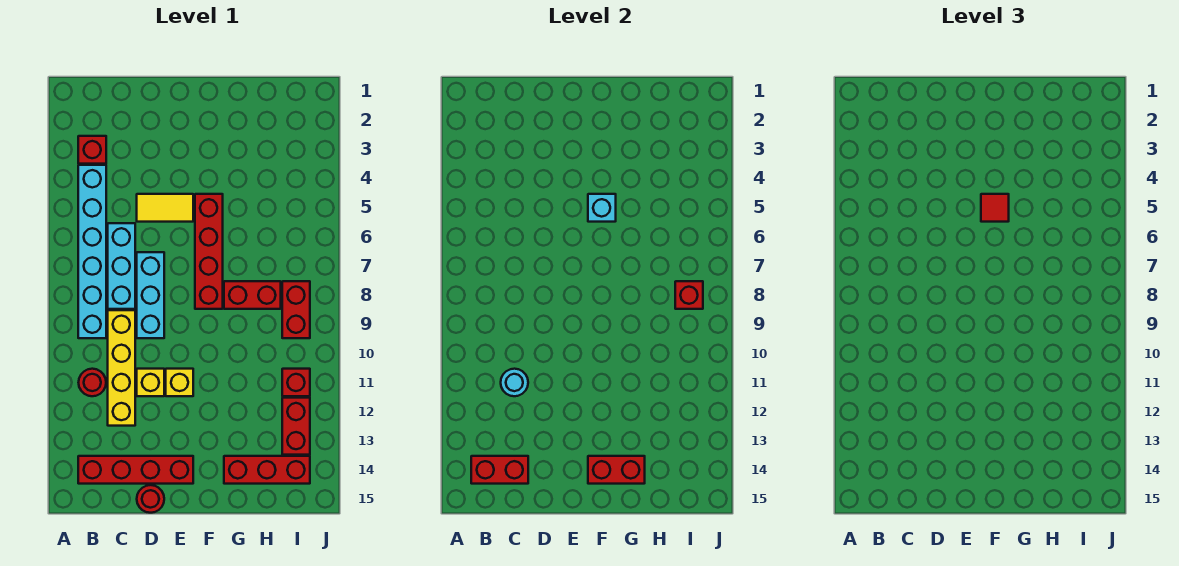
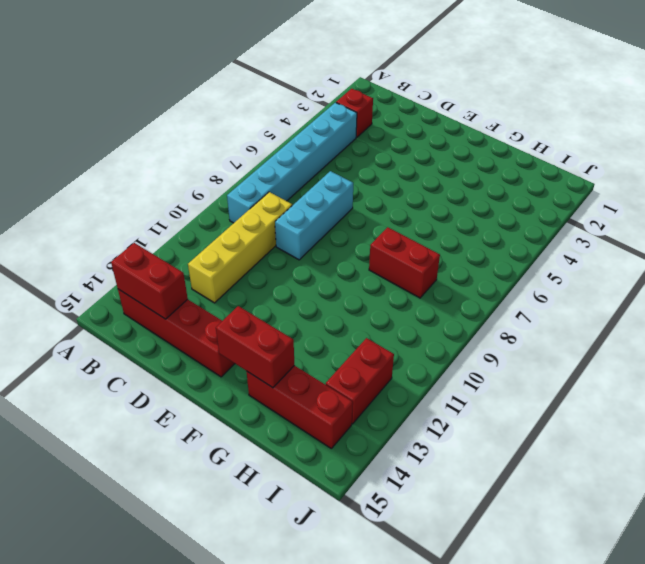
none -> red 1x1 round brick [79,369,106,396]
none -> cyan 1x3 brick [108,223,135,309]
none -> yellow 1x2 tile [137,194,193,222]

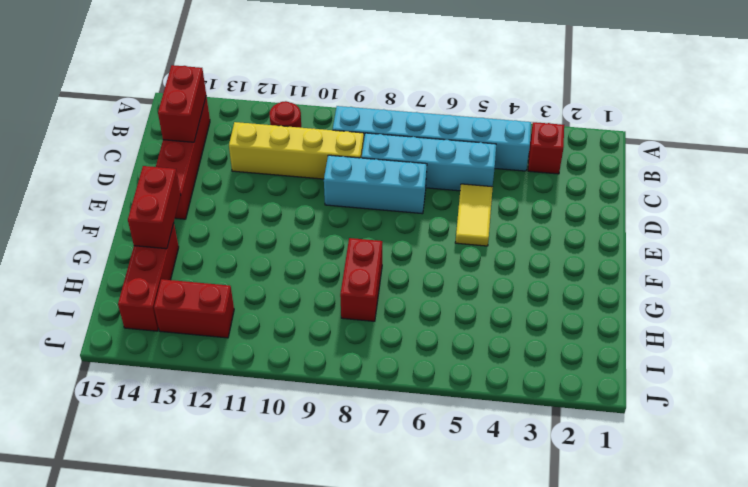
cyan 1x4 brick [362,133,496,191] -> cyan 1x3 brick [108,223,135,309]
none -> yellow 1x1 brick [137,369,164,396]
none -> red 1x1 round brick [137,485,164,513]
none -> yellow 1x1 brick [166,369,193,396]

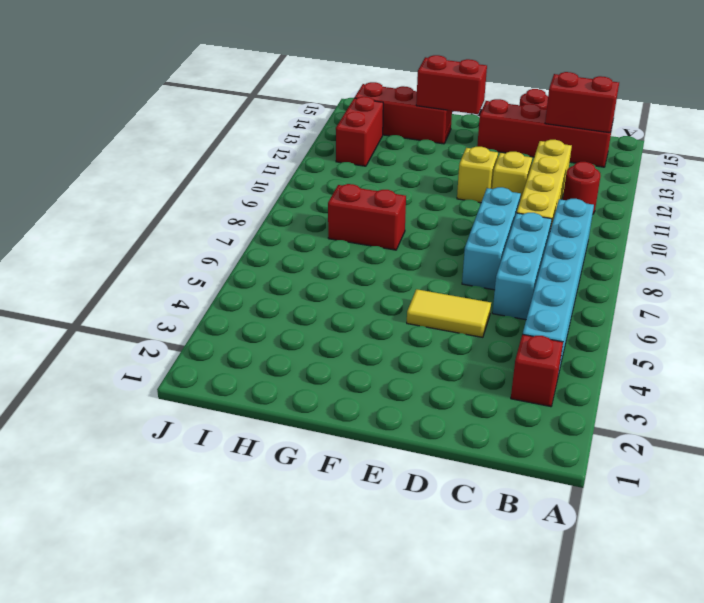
none -> red 1x4 brick [195,194,223,309]
none -> red 1x2 brick [282,281,310,338]
none -> red 1x1 brick [282,369,310,396]

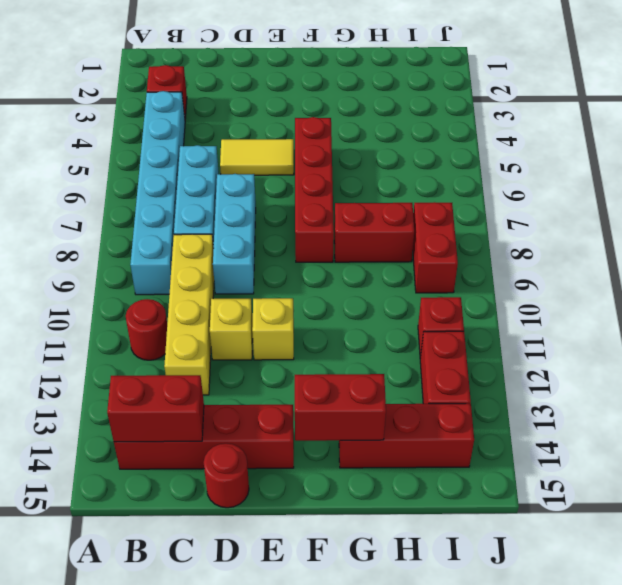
none -> cyan 1x1 round brick [501,369,528,396]
none -> cyan 1x1 brick [588,194,616,222]
none -> red 1x1 brick [675,281,703,309]

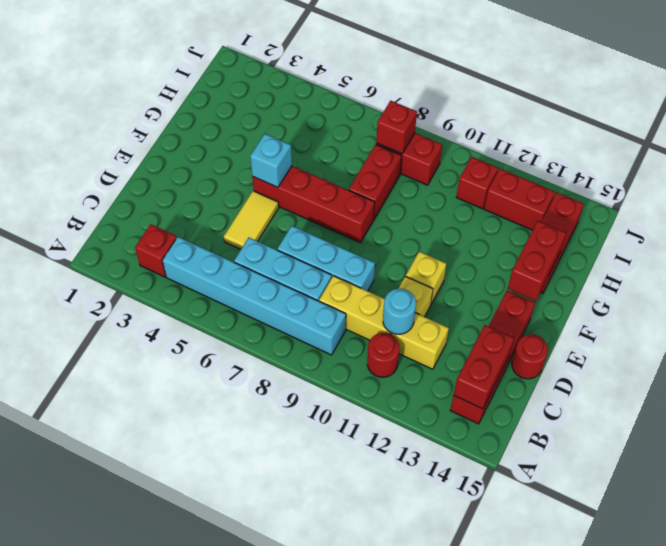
none -> red 1x1 tile [981,194,1009,222]

